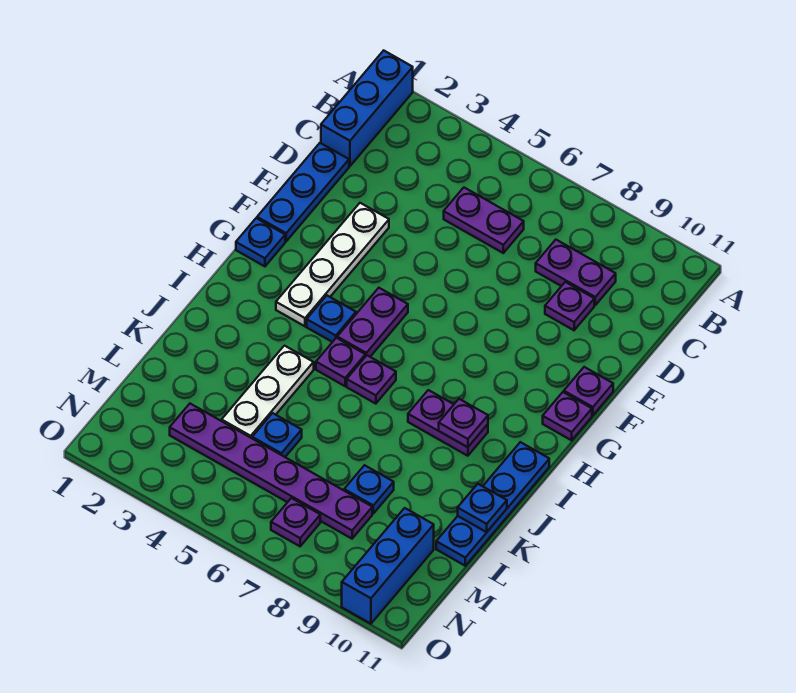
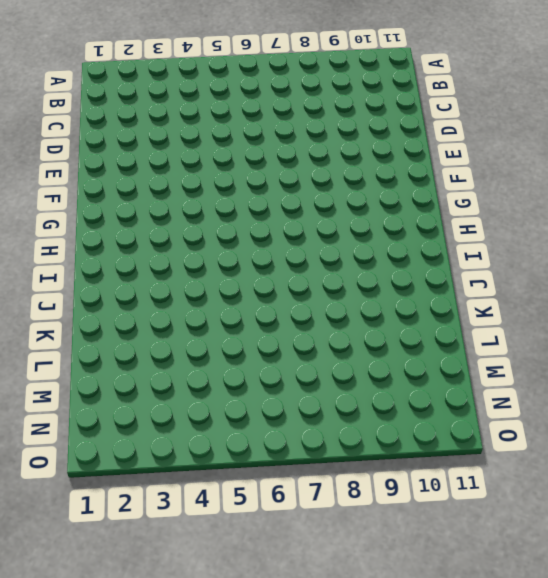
none -> blue 1x3 brick [321,50,413,166]
none -> purple 1x2 plate [444,188,524,253]
none -> purple 1x2 plate [536,240,616,305]

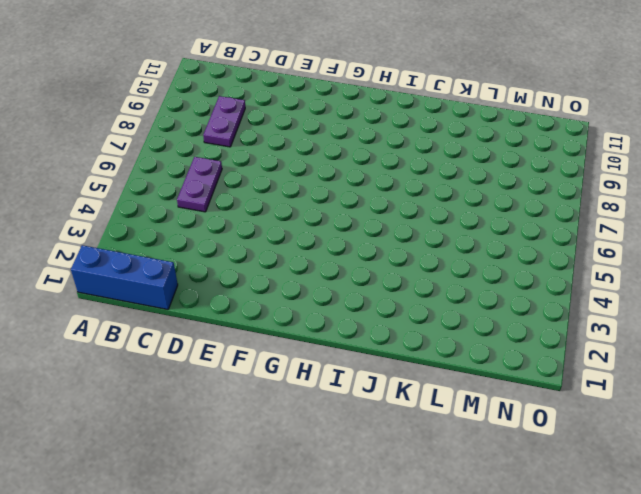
none -> blue 1x3 plate [257,143,349,241]
none -> purple 1x1 plate [545,282,594,330]
none -> white 1x4 plate [276,203,389,326]

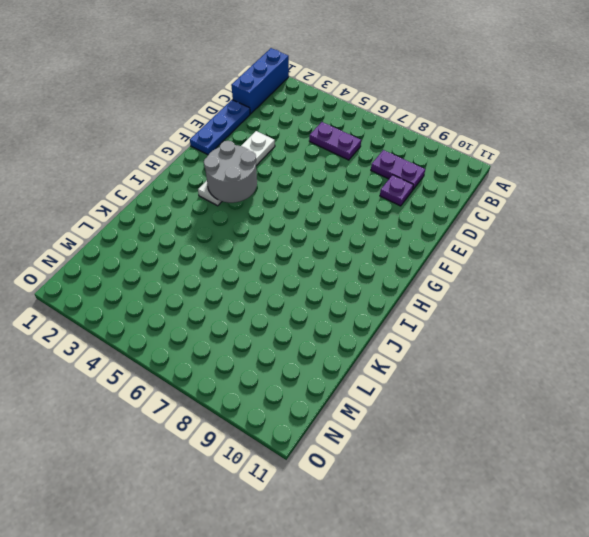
grey 2x2 round brick [204,141,257,203] -> none
none -> purple 1x1 plate [564,367,613,415]
none -> blue 1x1 plate [236,218,285,266]
none -> purple 1x2 plate [337,288,408,357]

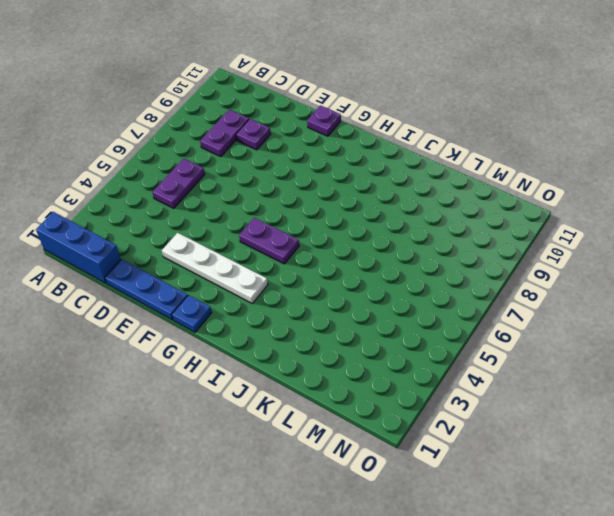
none -> purple 1x1 plate [543,392,592,440]
none -> blue 1x1 plate [307,296,356,342]
none -> purple 1x1 plate [316,338,365,386]

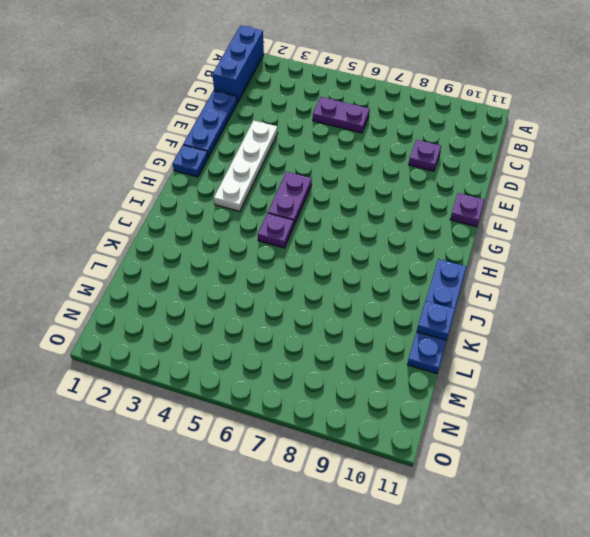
none -> purple 1x2 plate [536,240,616,305]
none -> purple 1x1 plate [543,392,592,440]
none -> blue 1x1 plate [307,296,356,342]

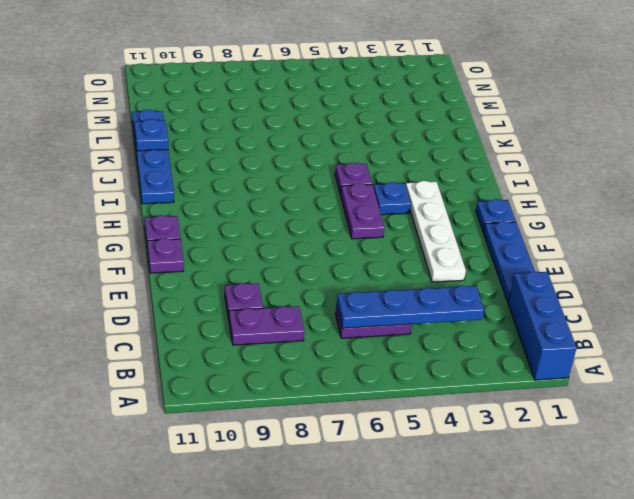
blue 1x4 plate [337,286,484,328] -> none
none -> purple 1x1 plate [347,355,396,404]
none -> purple 1x2 plate [408,390,488,456]
none -> white 1x3 plate [222,346,314,438]

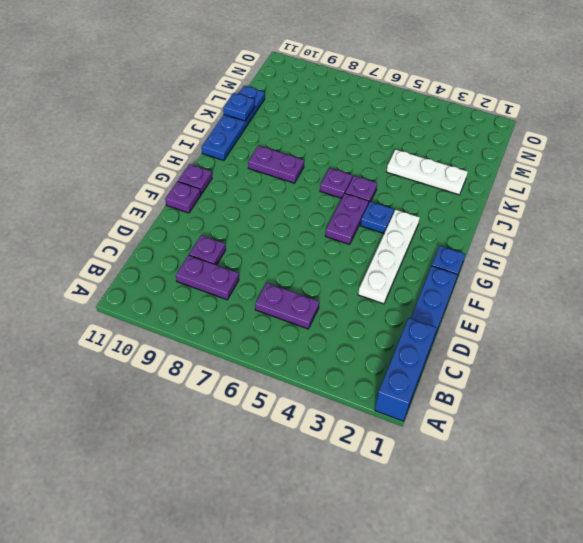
white 1x3 plate [387,150,468,195] -> white 1x3 plate turned to [222,346,314,438]
none -> blue 1x1 plate [252,413,302,457]
none -> blue 1x1 plate [344,465,394,513]
none -> purple 1x6 plate [170,404,372,539]

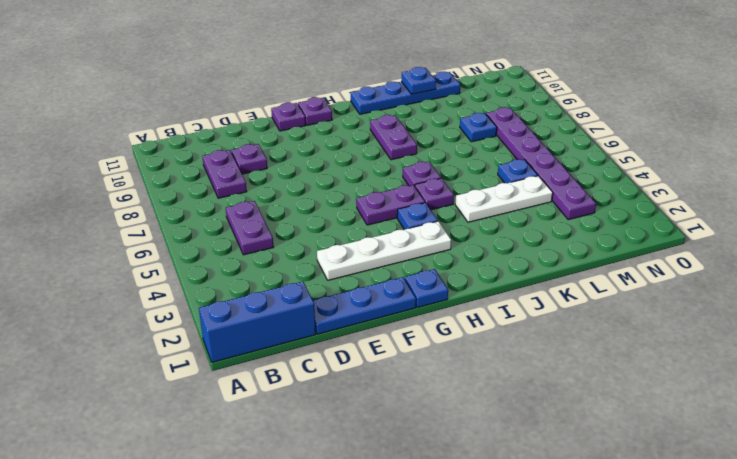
none -> blue 1x3 brick [342,508,434,624]
none -> purple 1x1 plate [271,498,320,546]
none -> purple 1x1 plate [439,399,488,447]

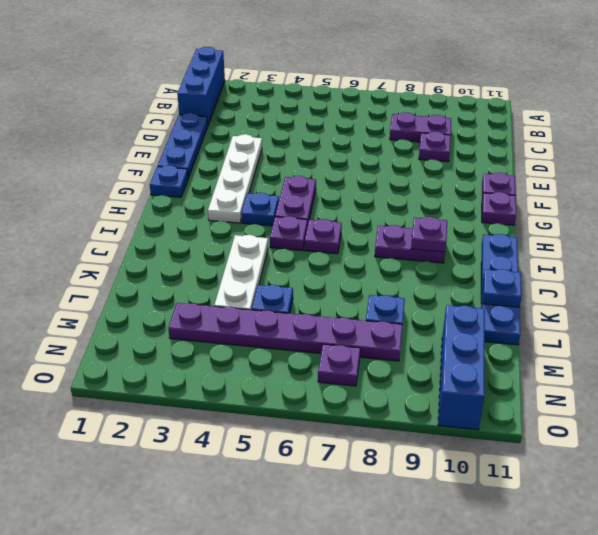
none -> purple 1x2 plate [444,188,524,253]

